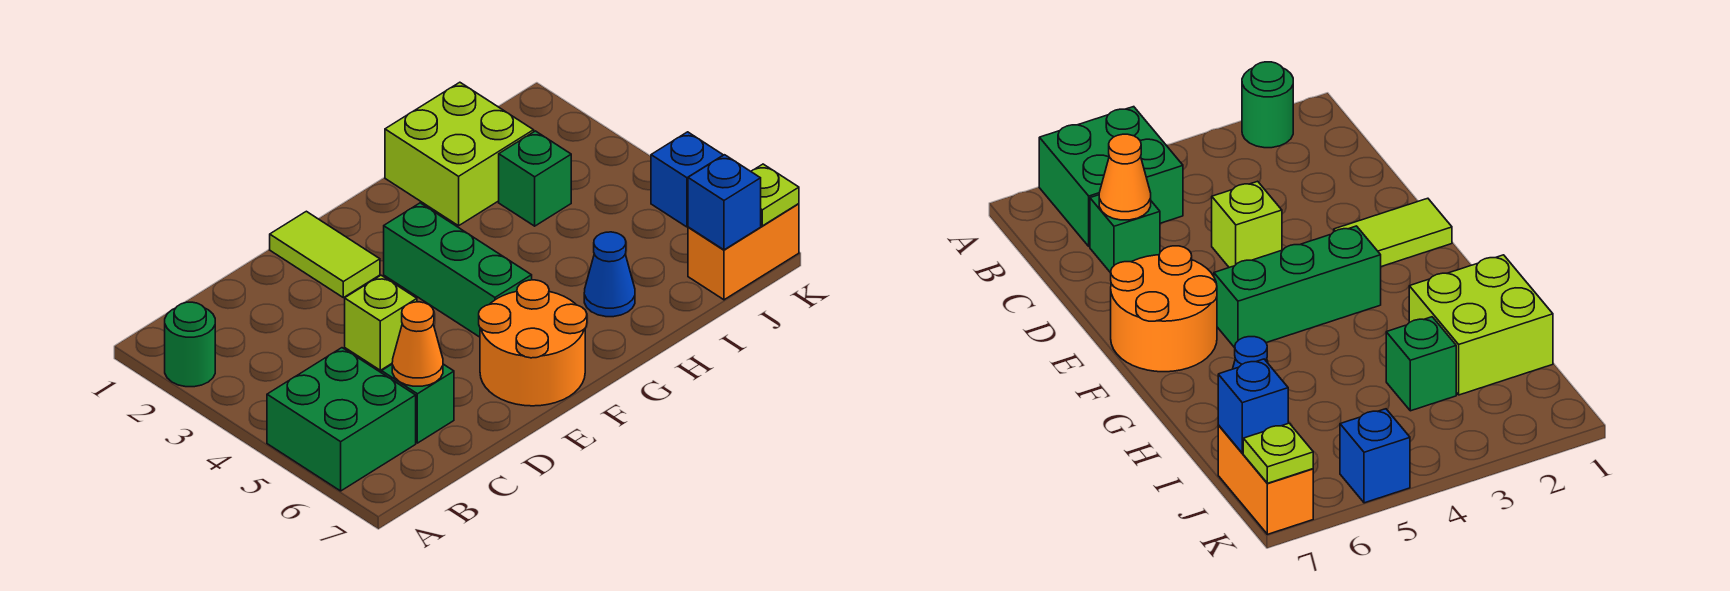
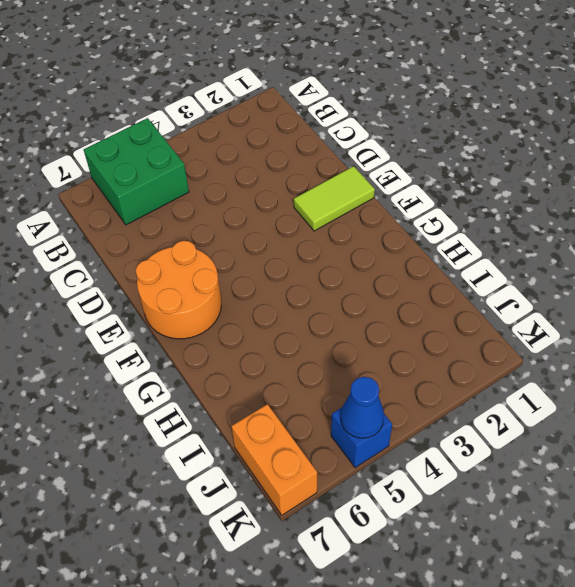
blue 1x1 cone [340,377,384,438] -> blue 1x1 cone moved to [584,232,635,317]
none -> green 1x1 round brick [165,302,215,387]
none -> green 1x1 brick [382,364,454,443]
none -> lime 1x1 brick [345,275,417,370]

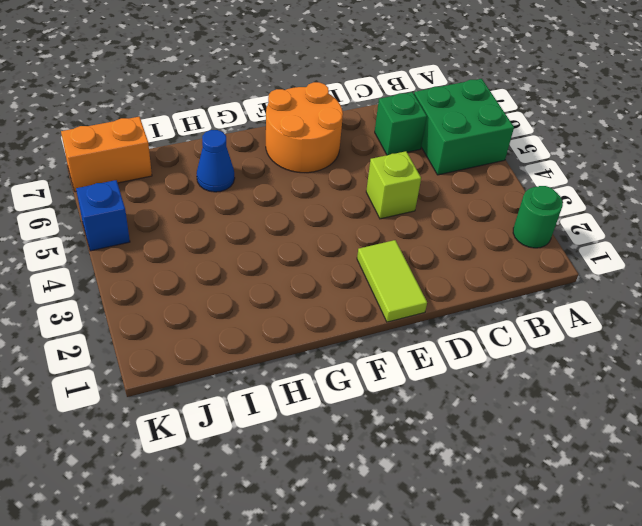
none -> green 1x3 brick [384,203,532,337]
none -> lime 2x2 brick [385,82,534,226]
none -> green 1x1 brick [499,131,571,226]

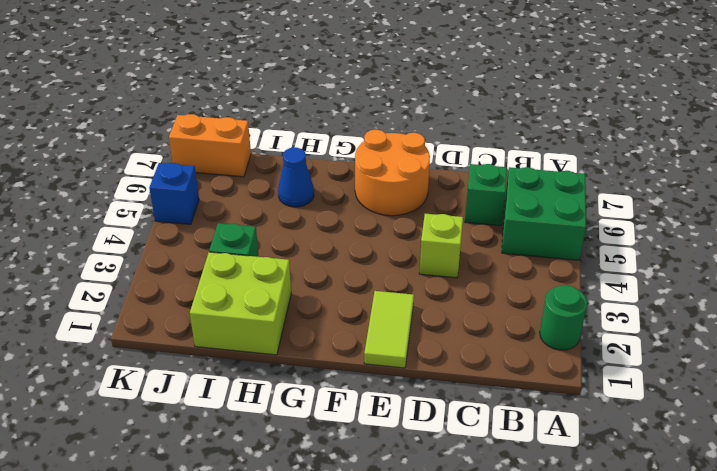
none -> green 1x3 brick [384,203,532,337]
none -> orange 1x1 cone [392,302,443,386]
none -> blue 1x1 brick [688,155,761,250]

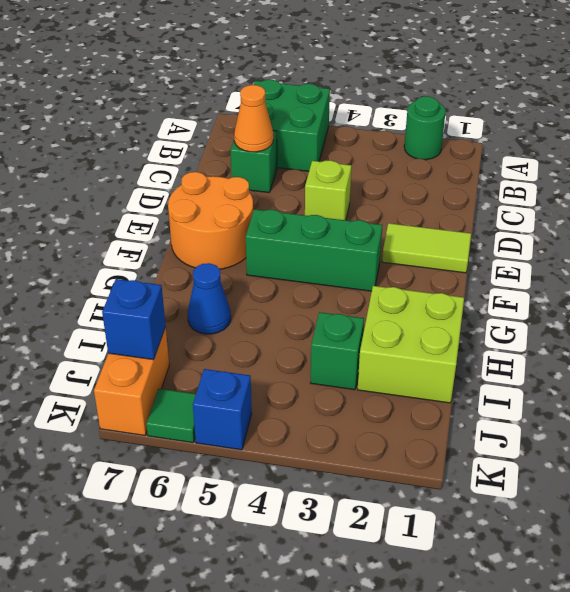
green 1x1 tile [146,389,196,443] -> none
none -> lime 1x1 plate [751,164,799,226]

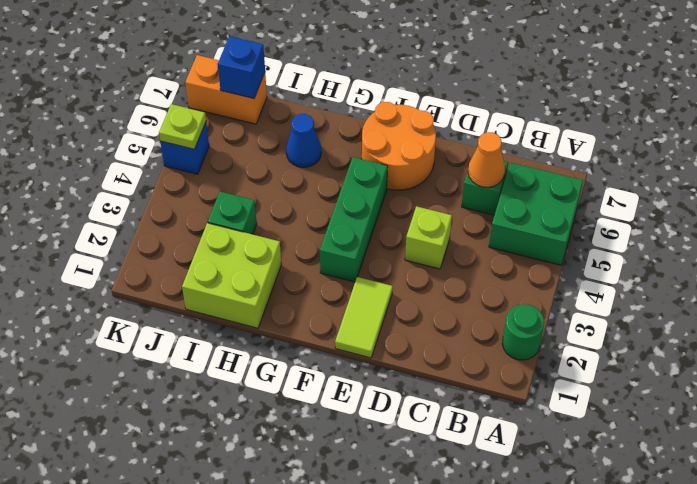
lime 1x1 plate [159,104,206,149] -> lime 1x1 plate moved to [751,164,799,226]

